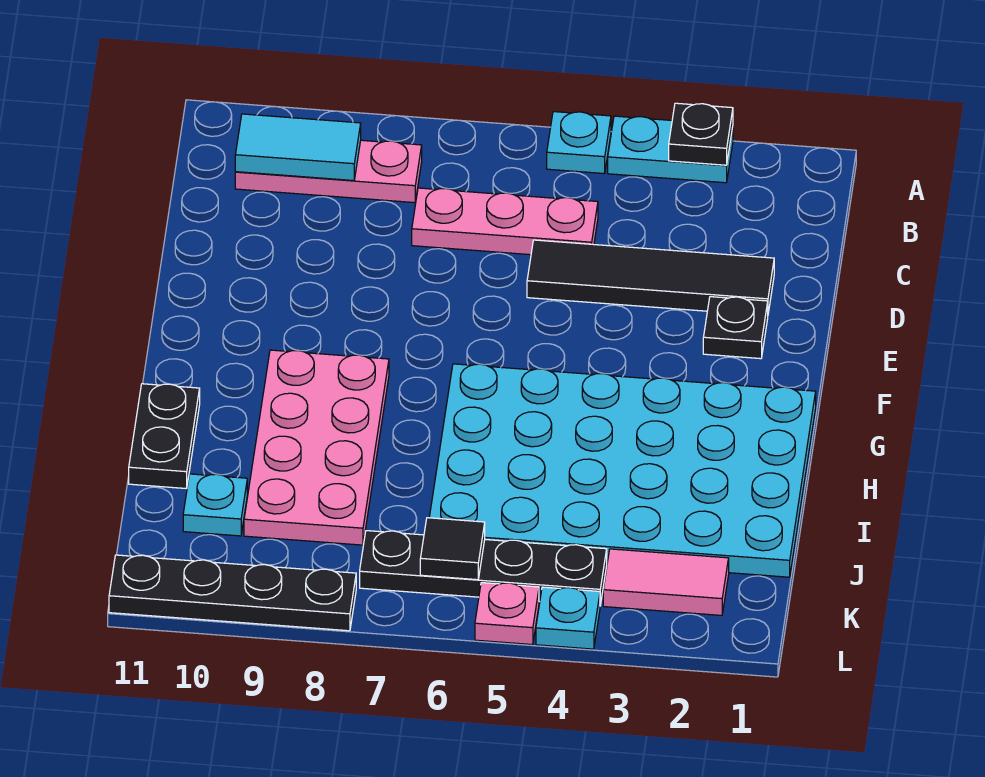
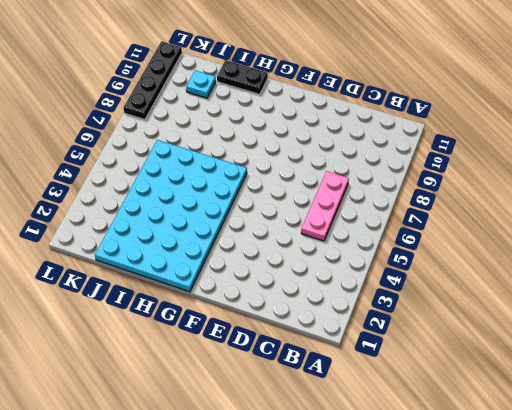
none -> cyan 1x2 plate [608,116,733,183]
none -> cyan 1x1 plate [547,112,611,174]
none -> pink 1x3 plate [235,140,422,203]

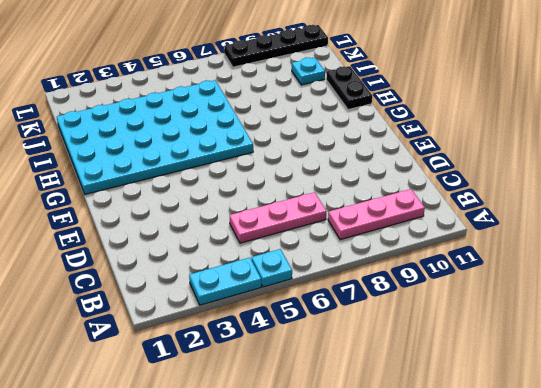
none -> black 1x4 tile [527,240,774,313]
none -> black 1x1 plate [703,297,768,359]
none -> pink 2x4 plate [244,350,389,545]

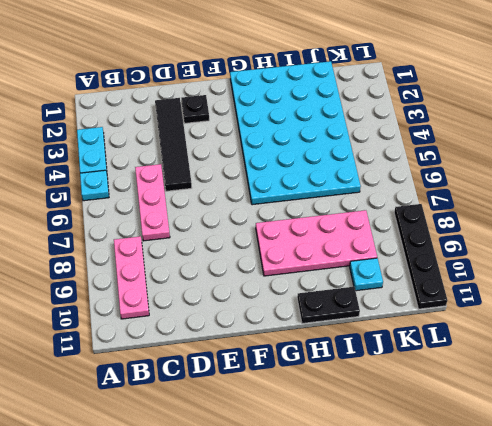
none -> pink 1x2 tile [603,549,729,615]
none -> black 1x4 plate [360,531,607,605]
none -> cyan 1x1 plate [536,587,600,649]

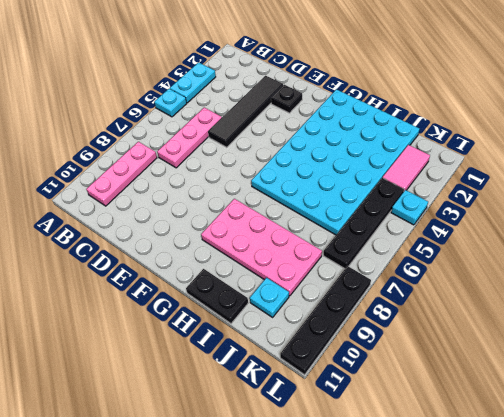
none -> pink 1x1 plate [475,583,539,645]
none -> black 1x1 plate [669,103,733,165]
none -> cyan 1x2 tile [235,114,361,181]

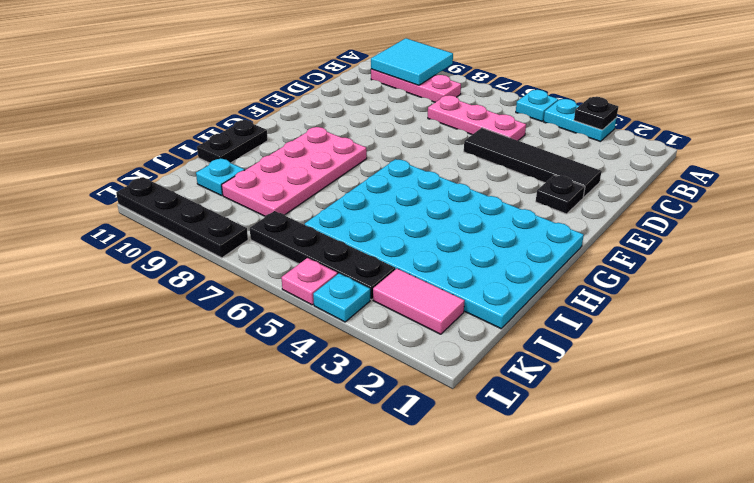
cyan 2x2 tile [371,38,453,85] -> cyan 1x2 tile [235,114,361,181]
none -> black 1x1 tile [420,518,485,580]

